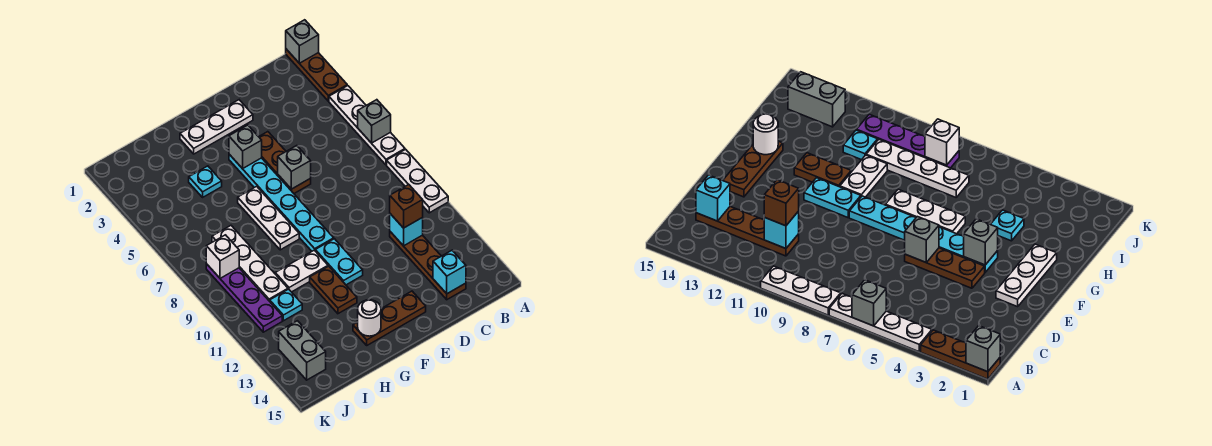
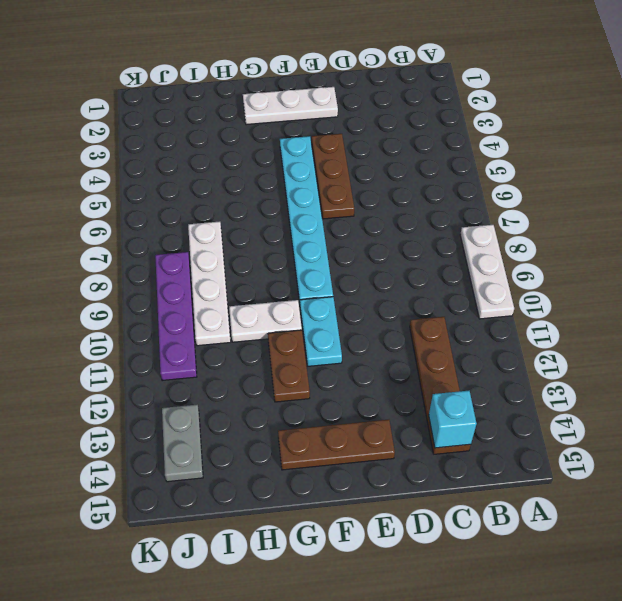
grey 1x2 plate [162,405,203,482] -> grey 1x2 brick [279,321,326,380]
none -> brown 1x3 plate [286,49,347,101]
none -> white 1x4 plate [329,86,405,165]
none -> white 1x3 plate [238,186,299,250]

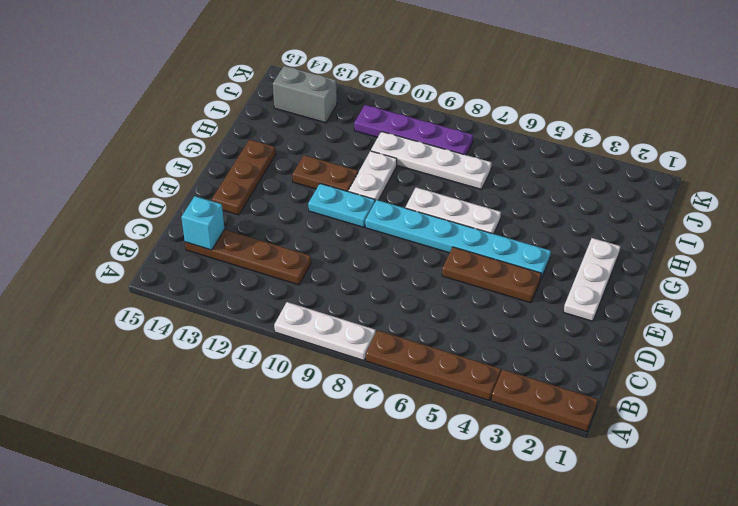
brown 1x4 plate [366,330,501,401] -> white 1x4 plate [329,86,405,165]
none -> cyan 1x1 plate [189,166,222,197]
none -> cyan 1x1 plate [270,289,302,321]
none -> grey 1x1 brick [286,20,319,63]

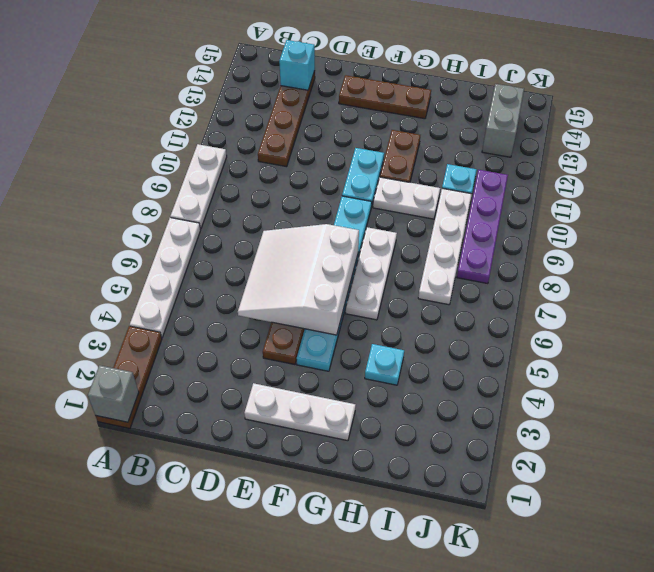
white 3x3 slope [238,224,359,335] -> grey 1x1 brick [278,146,311,189]
none -> grey 1x1 brick [358,100,391,143]
none -> cyan 1x1 brick [390,214,423,246]
none -> grey 1x1 brick [229,125,262,169]

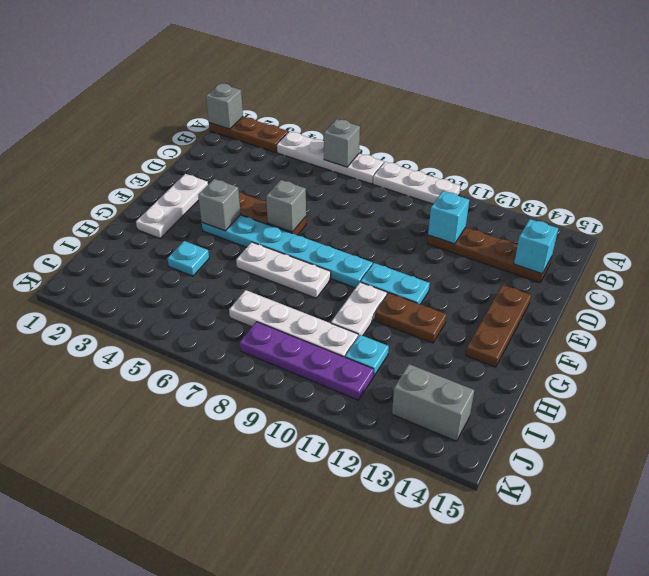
none -> white 1x1 round brick [358,300,381,336]
none -> white 1x1 brick [206,235,239,278]
none -> brown 1x1 brick [390,184,423,228]

